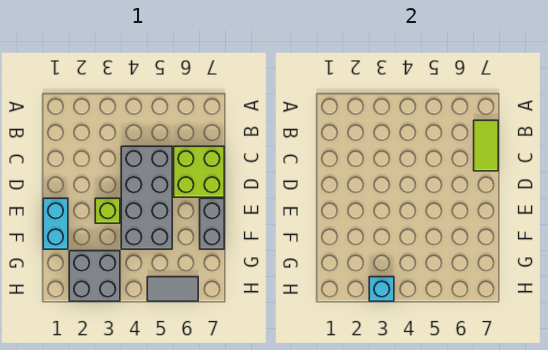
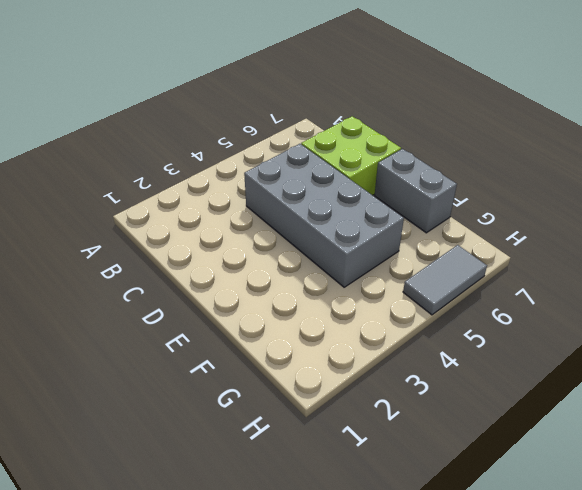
none -> cyan 1x2 brick [43,198,68,249]
none -> lime 1x1 brick [95,198,120,223]

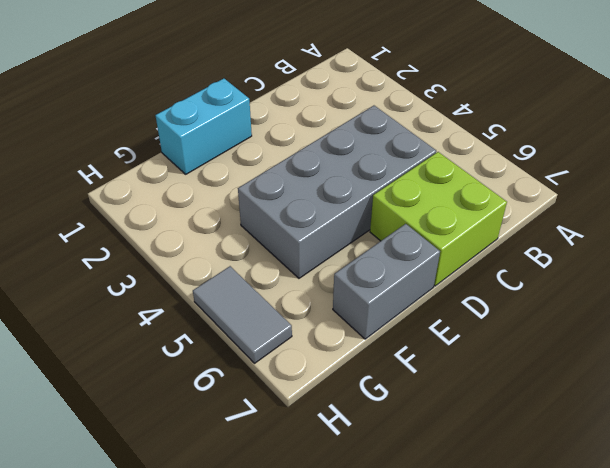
none -> lime 1x1 brick [95,198,120,223]
none -> grey 2x2 brick [69,251,120,301]

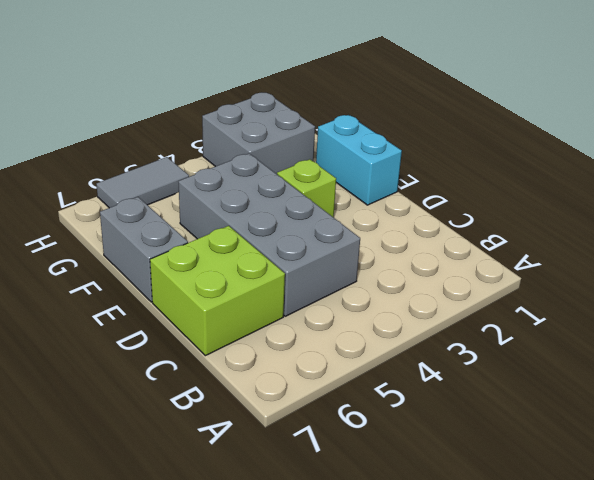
none -> lime 1x2 tile [474,120,498,171]
none -> cyan 1x1 brick [369,277,394,301]

